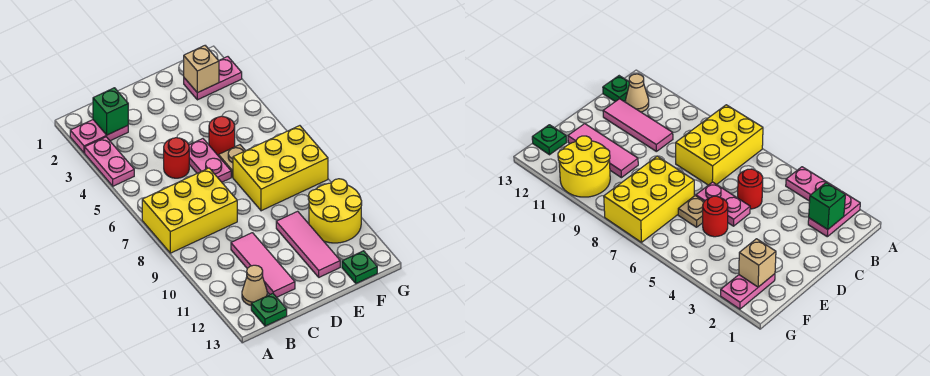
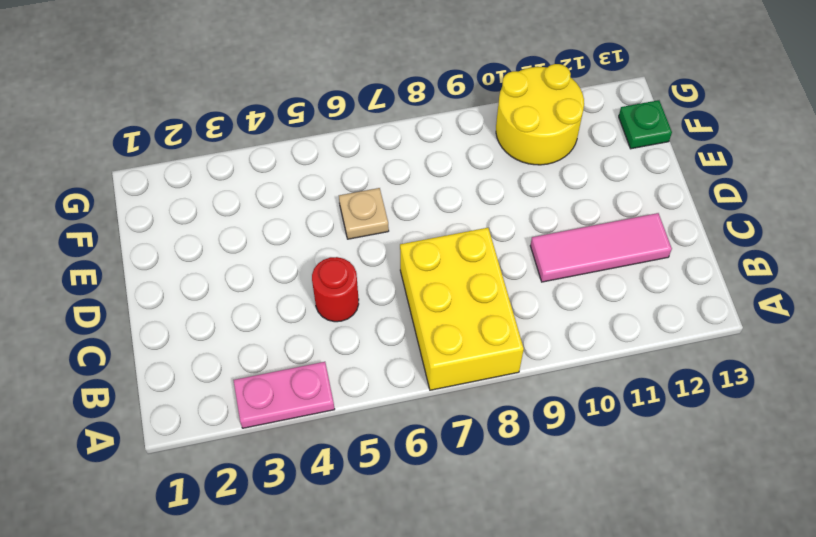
none -> pink 1x2 plate [70,120,128,153]
none -> tan 1x1 cone [242,265,267,305]
none -> green 1x1 plate [251,293,287,326]

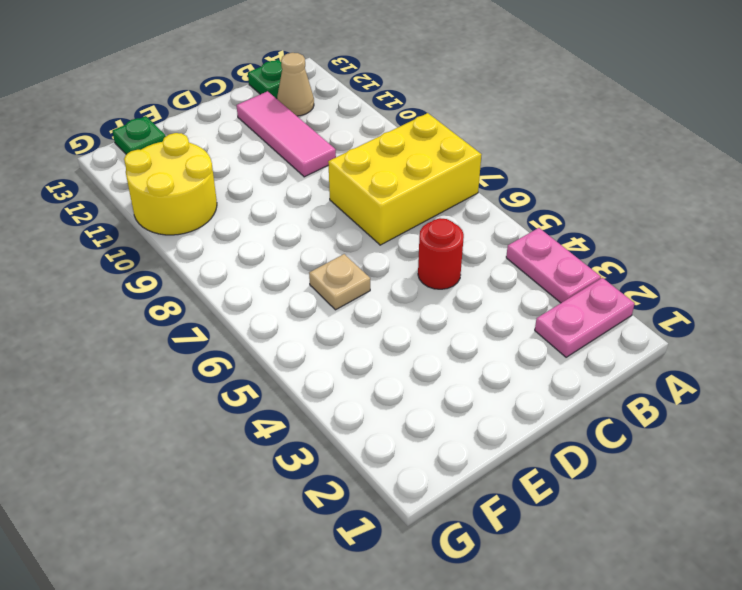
none -> pink 1x2 plate [189,139,231,182]
none -> red 1x1 round brick [209,116,235,156]
none -> yellow 2x3 brick [233,126,328,211]

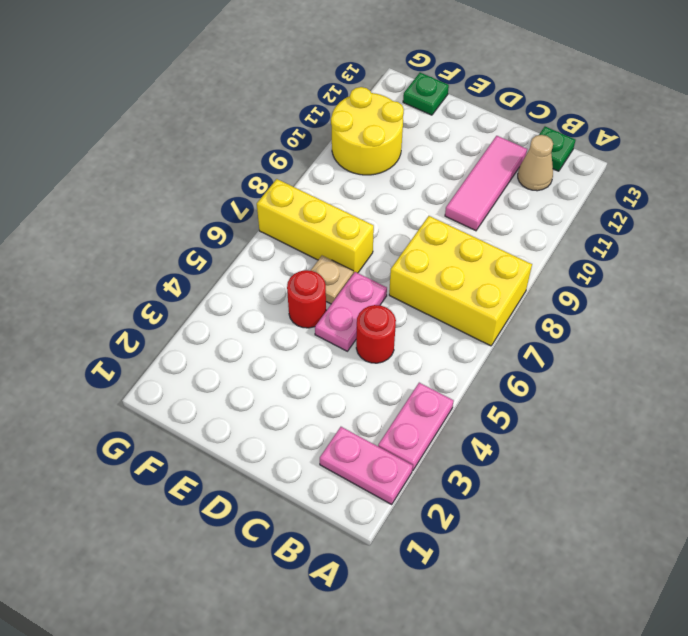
yellow 1x3 brick [257,179,374,274] -> yellow 2x3 brick [233,126,328,211]
none -> pink 1x3 tile [276,211,340,277]
none -> pink 1x2 plate [184,57,242,100]
none -> green 1x1 brick [93,88,128,135]

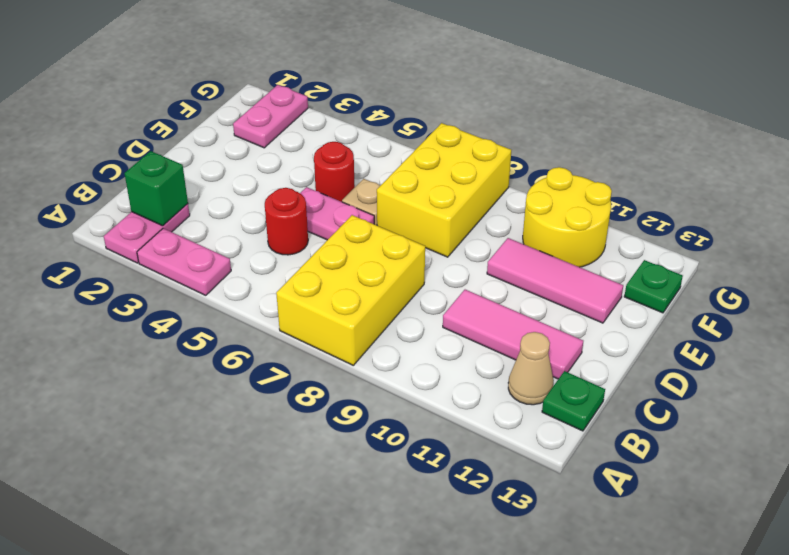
none -> tan 1x1 brick [184,46,219,93]

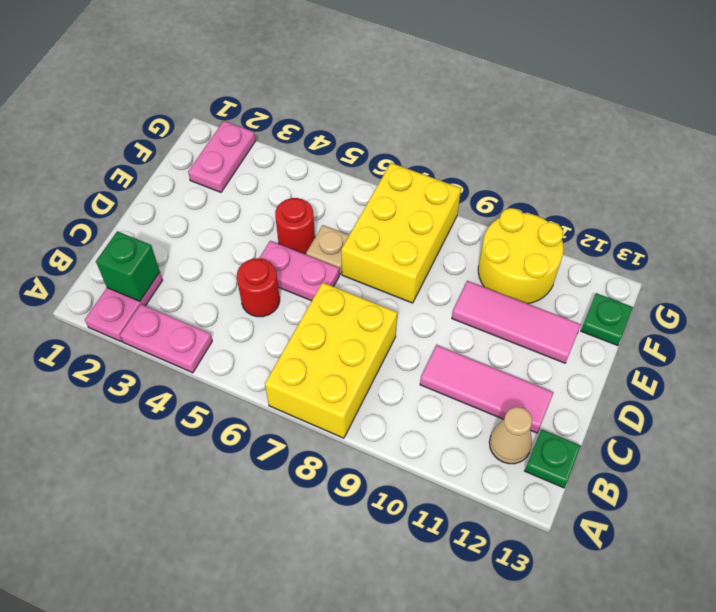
none -> tan 1x1 brick [184,46,219,93]

